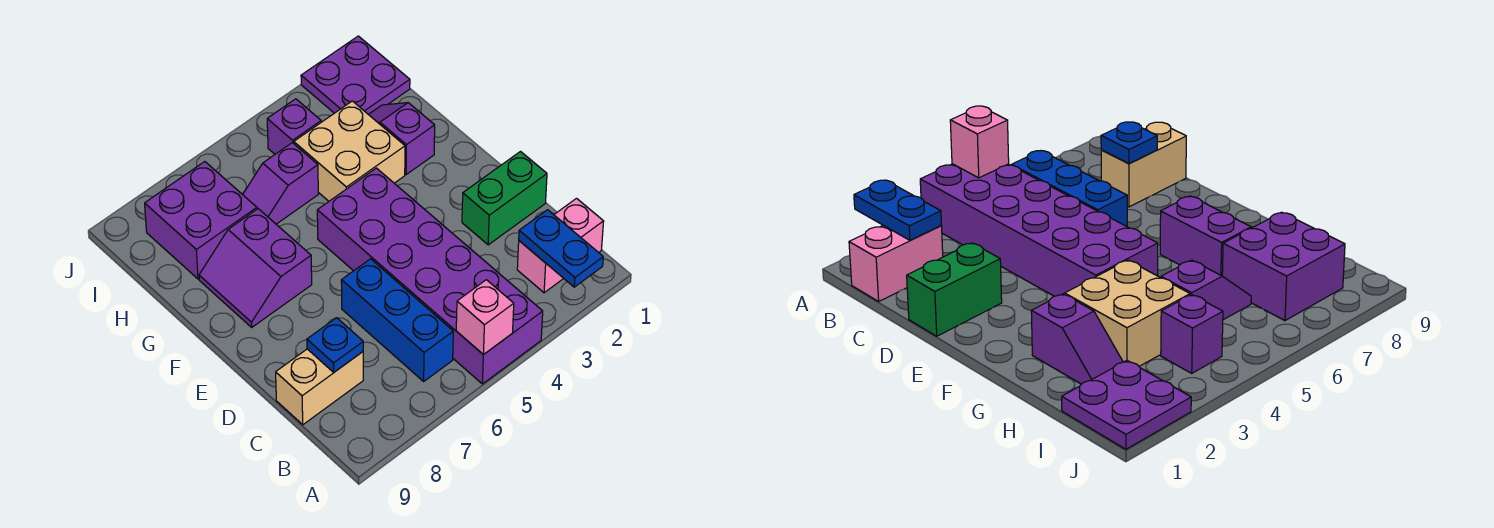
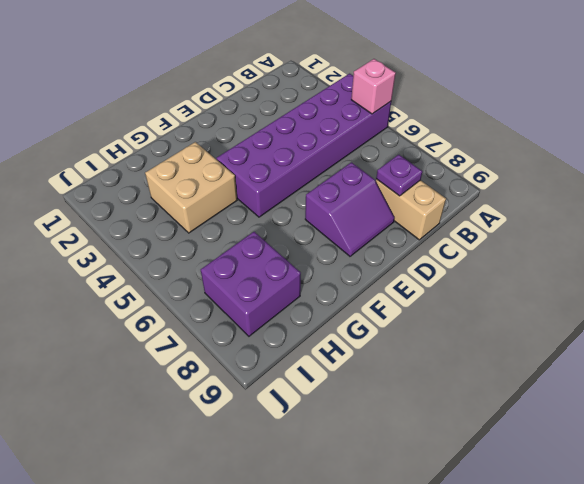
purple 1x1 plate [376,155,422,196] -> blue 1x1 plate [307,318,363,372]
purple 2x2 slope [305,162,395,256] -> purple 2x2 slope moved to [199,209,312,327]
none -> pink 1x2 brick [517,198,604,293]
none -> blue 1x3 brick [341,259,453,381]
none -> green 1x2 brick [462,152,547,245]

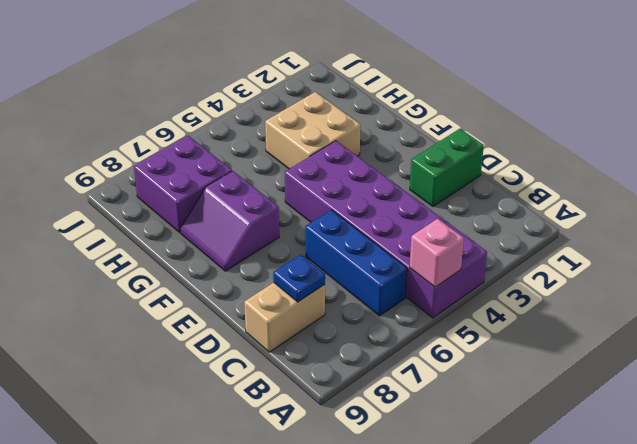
none -> pink 1x2 brick [517,198,604,293]
none -> purple 1x2 slope [368,103,435,174]
none -> purple 1x2 slope [243,143,318,224]

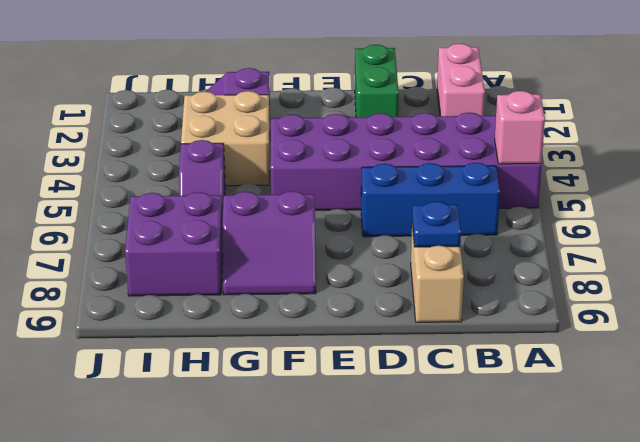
none -> purple 2x2 plate [301,36,410,114]
none -> purple 1x1 brick [267,99,321,154]
none -> blue 1x2 plate [519,210,603,287]

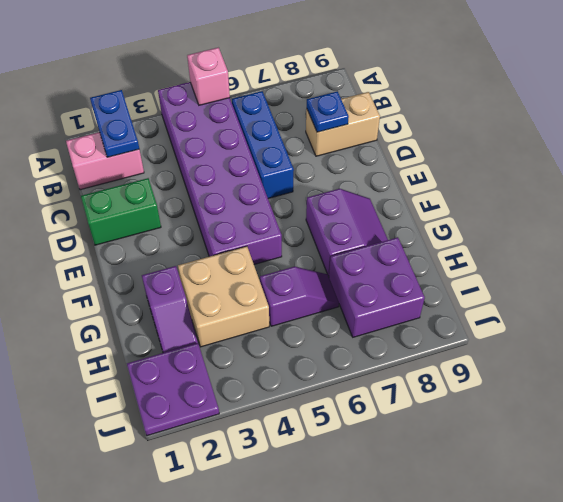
none -> purple 1x1 brick [267,99,321,154]

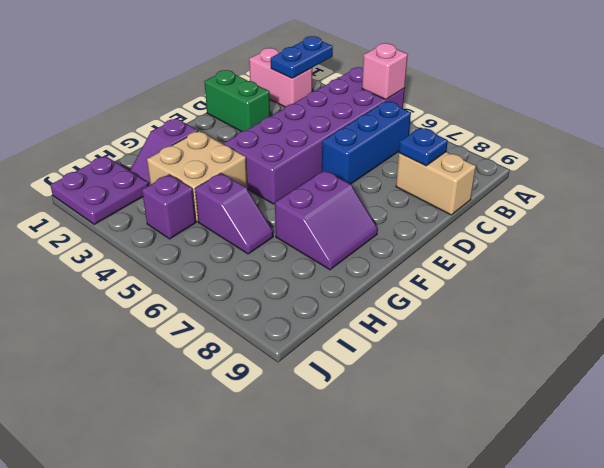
none -> purple 2x2 brick [145,162,257,279]

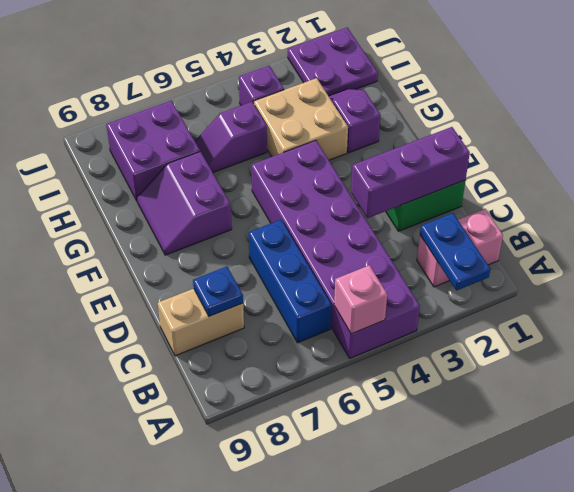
purple 1x3 brick [351,127,470,218] -> none

